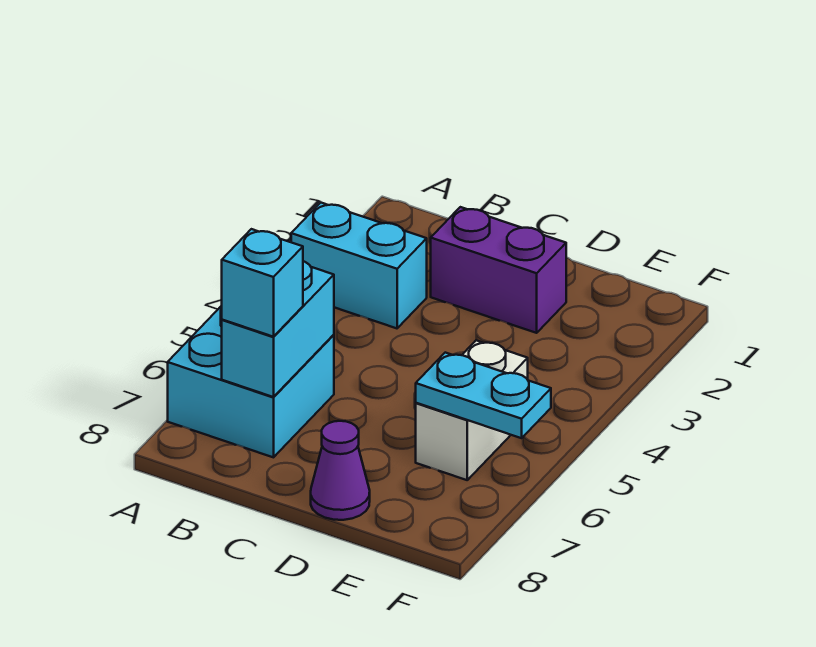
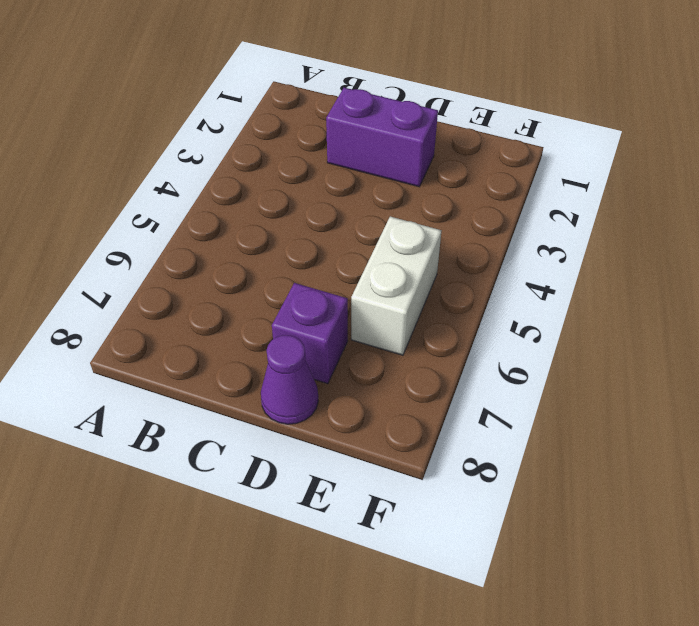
purple 1x1 brick [272,283,348,384] -> none
none -> cyan 1x2 brick [291,203,427,328]
none -> cyan 2x2 brick [168,306,334,457]

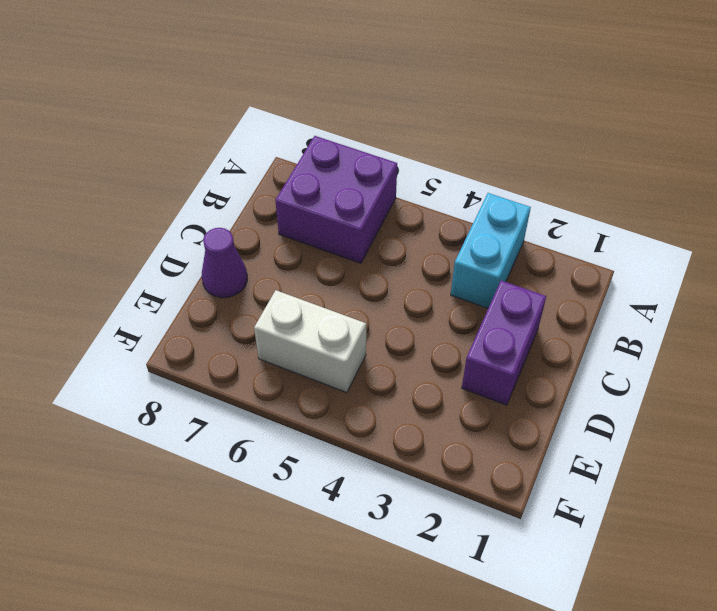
purple 2x2 brick [275,136,397,263] -> cyan 2x2 brick [168,306,334,457]
none -> cyan 1x2 brick [222,261,334,397]
none -> cyan 1x2 plate [416,353,551,438]

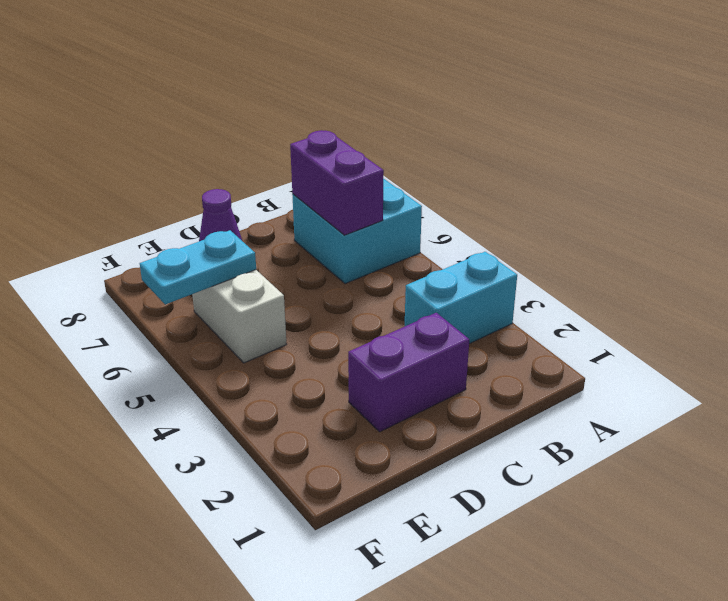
purple 1x2 brick [290,130,384,235] -> cyan 1x2 brick [222,261,334,397]
none -> cyan 1x1 brick [222,229,303,337]

